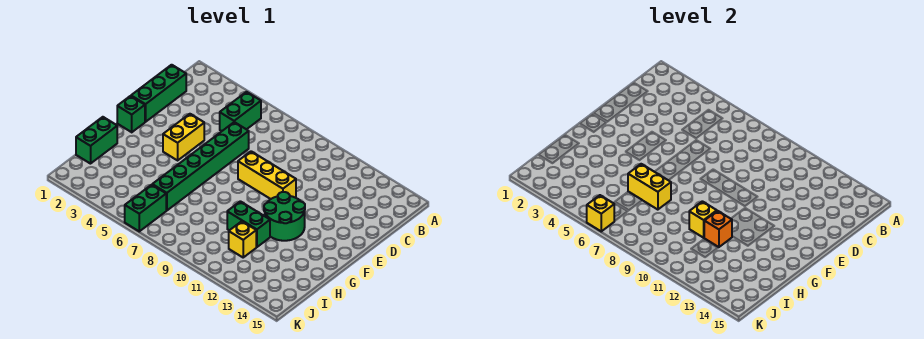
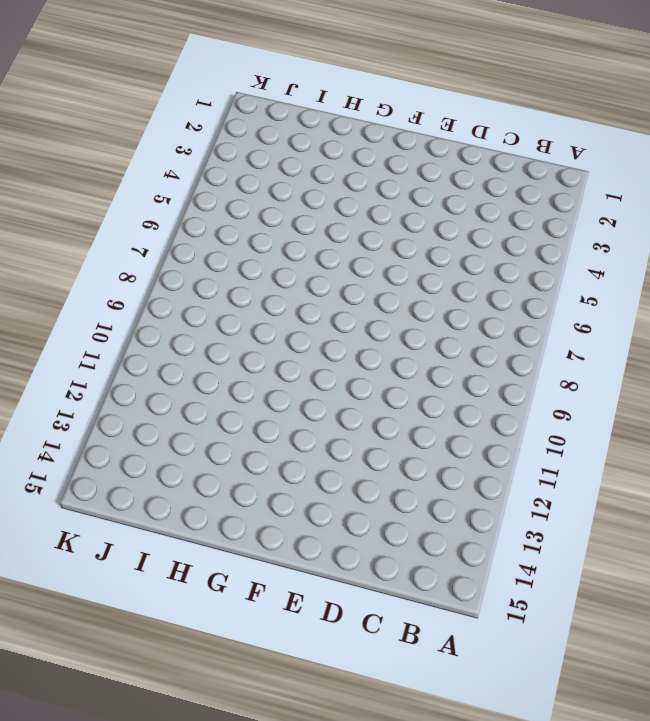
none -> green 1x2 brick [220,92,261,131]
none -> green 1x3 brick [131,65,186,122]
none -> green 1x6 brick [152,122,249,211]

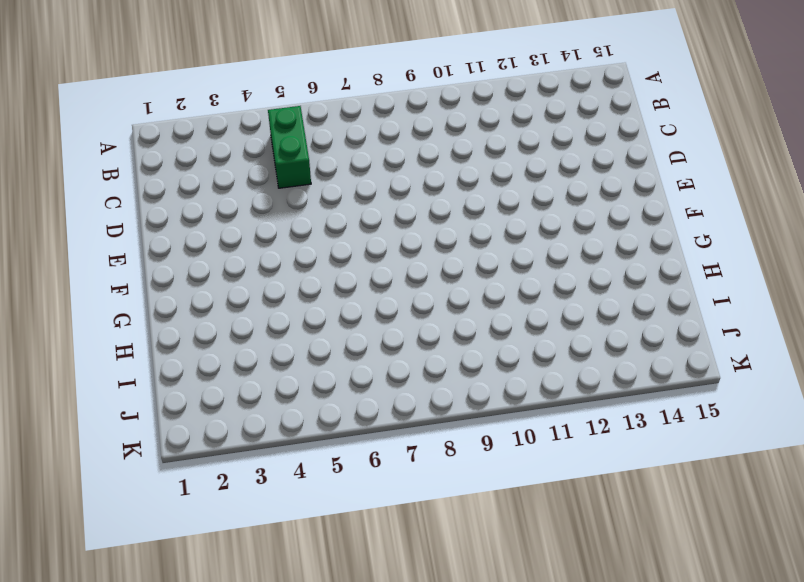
none -> green 1x3 brick [131,65,186,122]
none -> green 1x6 brick [152,122,249,211]
none -> yellow 1x2 brick [163,114,204,160]

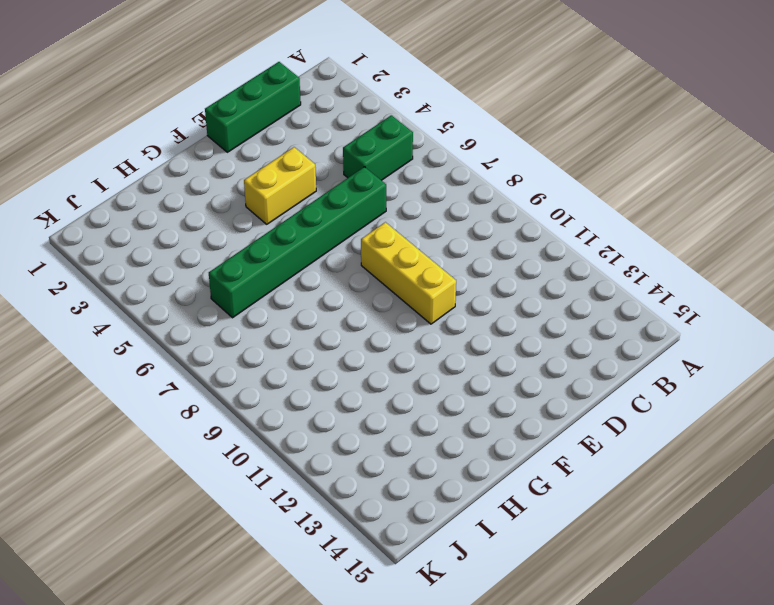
none -> green 1x1 brick [117,96,145,132]
none -> green 2x2 round brick [264,192,305,241]
none -> green 1x2 brick [76,117,117,164]

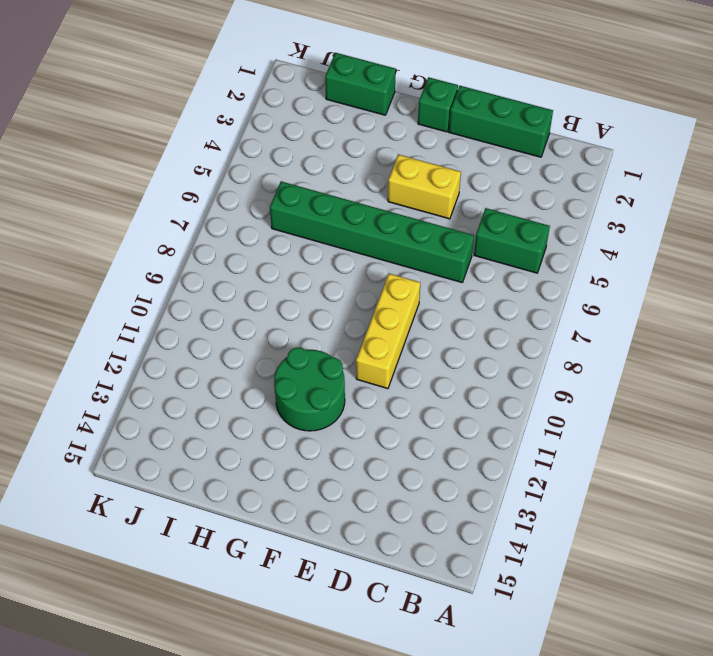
none -> green 1x2 brick [227,201,270,247]
none -> yellow 1x1 brick [229,221,256,257]
none -> green 1x2 brick [125,185,166,231]

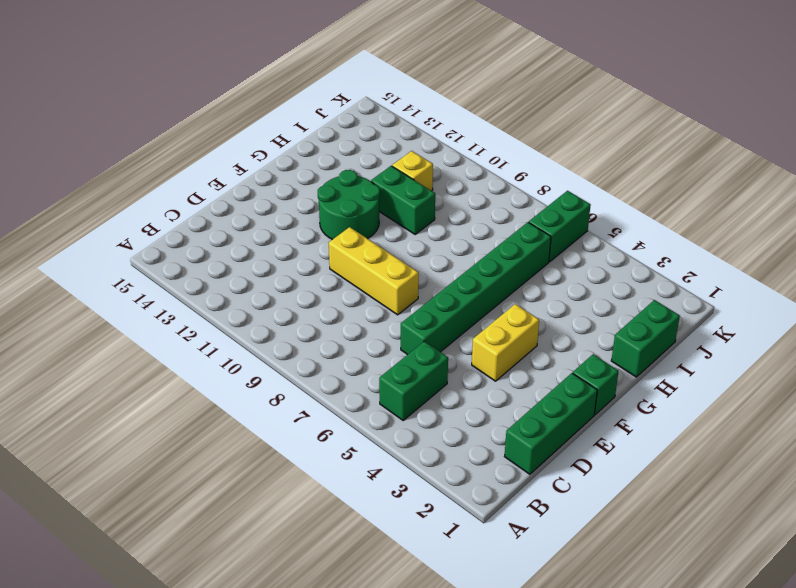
none -> yellow 1x2 brick [628,164,671,210]
none -> yellow 1x1 brick [689,201,717,238]
none -> orange 1x1 brick [704,211,732,247]

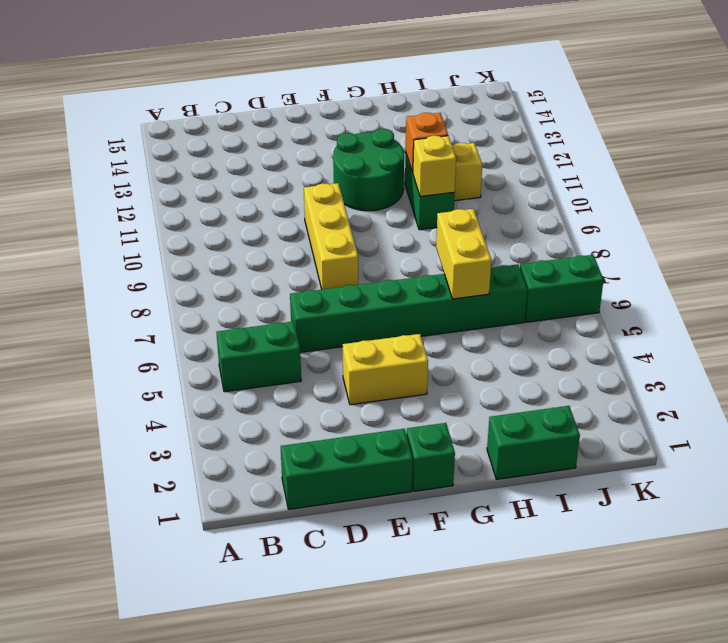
none -> yellow 1x1 brick [587,195,614,231]

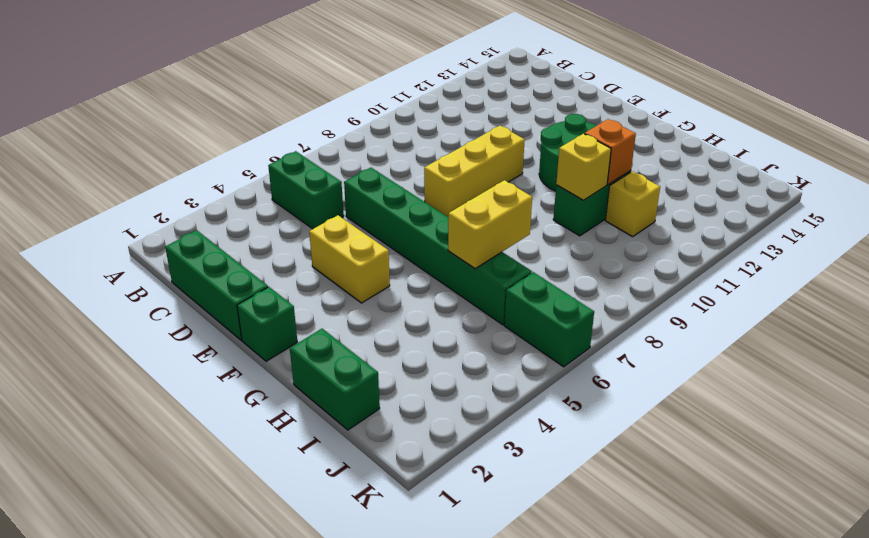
none -> yellow 1x1 brick [587,195,614,231]

